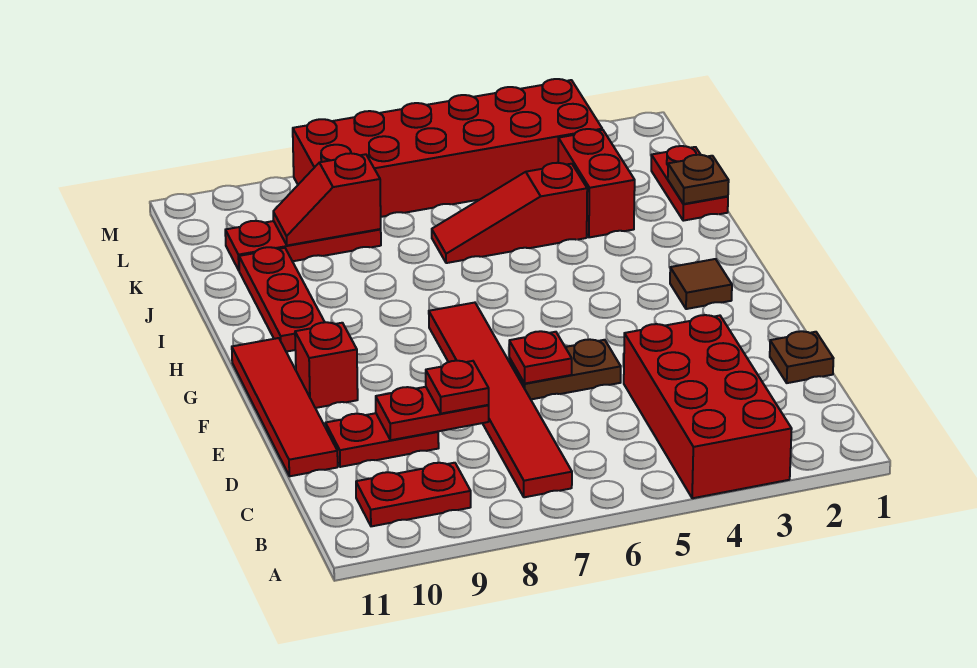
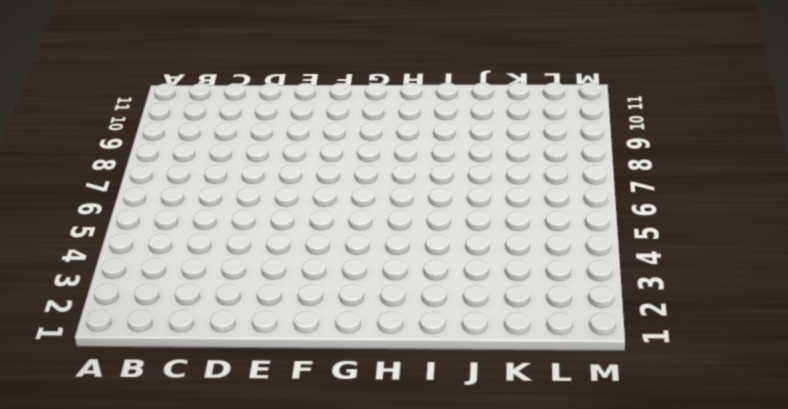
none -> red 2x4 brick [624,315,792,498]
none -> red 1x6 tile [429,303,572,497]
none -> red 1x2 plate [356,463,471,526]

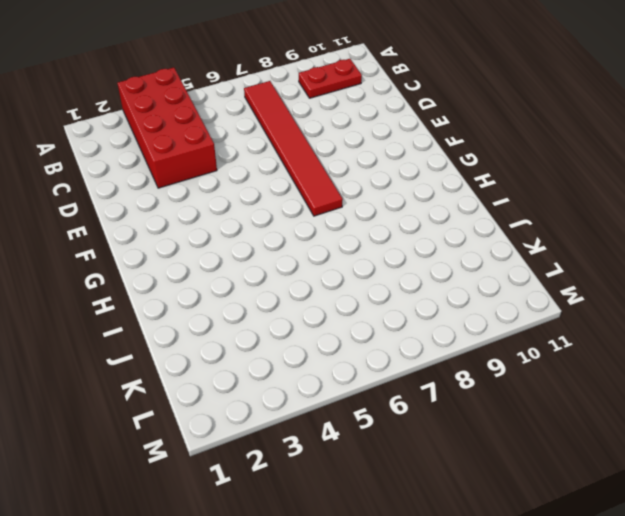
none -> brown 1x1 plate [770,331,834,383]
none -> red 1x2 plate [325,413,439,467]
none -> red 1x4 tile [232,338,338,476]

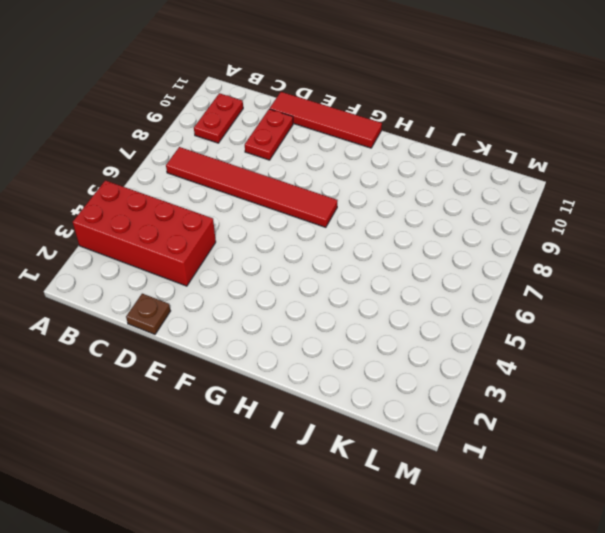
none -> brown 1x2 plate [509,339,621,399]
none -> red 1x1 brick [295,322,358,408]
none -> brown 1x1 tile [670,259,732,309]

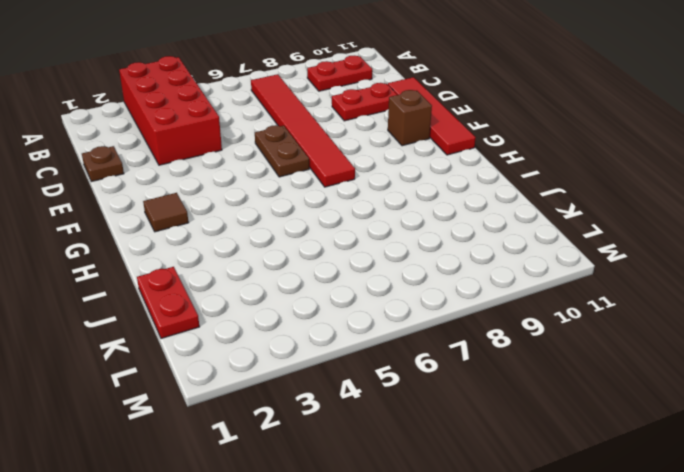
brown 1x2 plate [255,125,309,177] -> brown 1x2 plate turned to [509,339,621,399]
brown 1x1 brick [388,90,432,146] -> red 1x1 brick [295,322,358,408]
none -> red 1x3 plate [239,247,324,352]
none -> red 1x2 brick [558,129,635,237]
none -> red 1x3 slope [432,163,587,263]

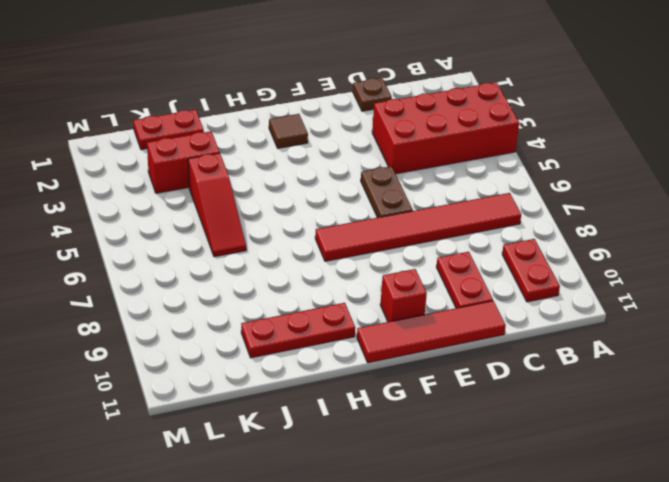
none -> red 1x3 plate [225,221,381,270]
none -> red 2x6 brick [293,79,602,217]
none -> red 1x2 plate [376,387,489,440]

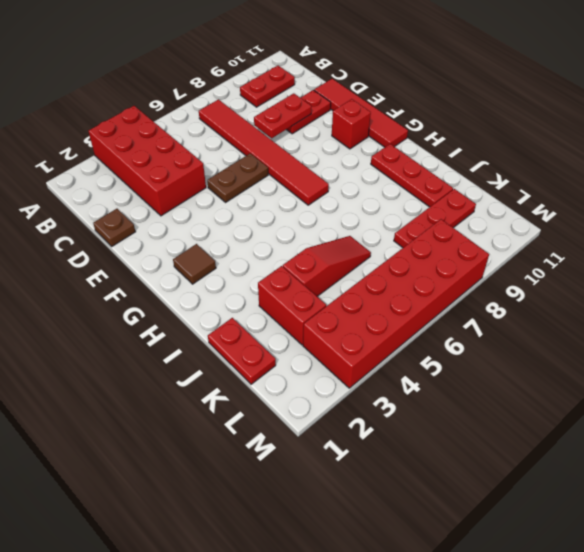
none -> red 1x1 plate [509,331,572,383]
none -> brown 1x1 plate [668,155,729,204]
none -> red 1x2 slope [273,153,381,245]

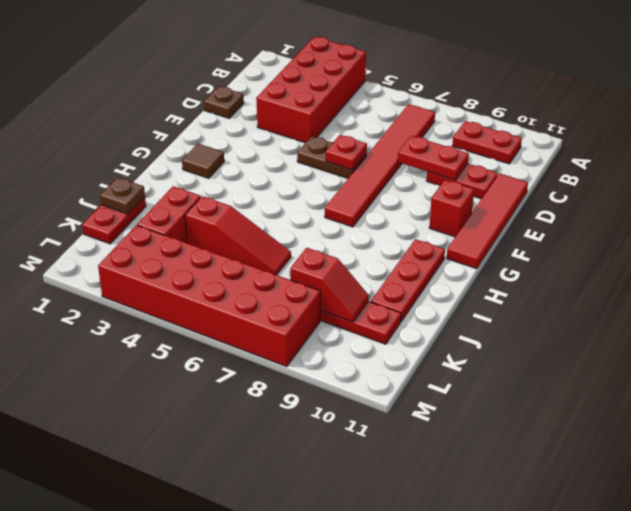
none -> red 1x1 plate [426,361,489,414]

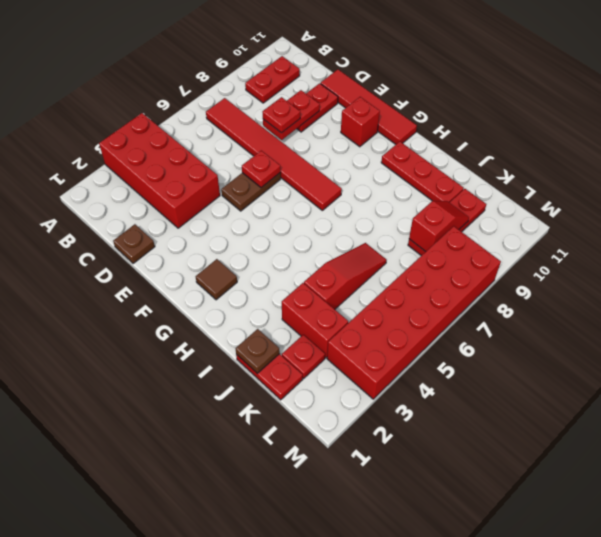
red 1x1 plate [282,335,325,378] -> none

